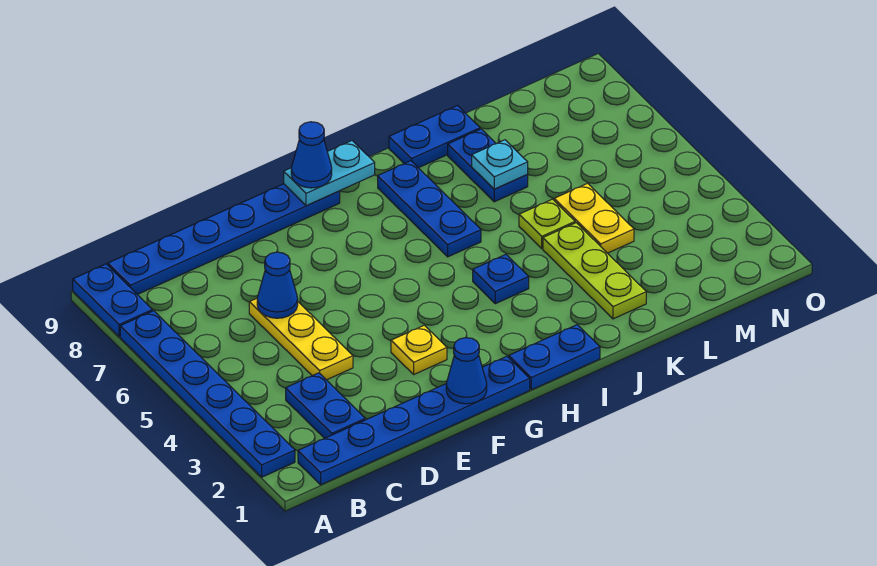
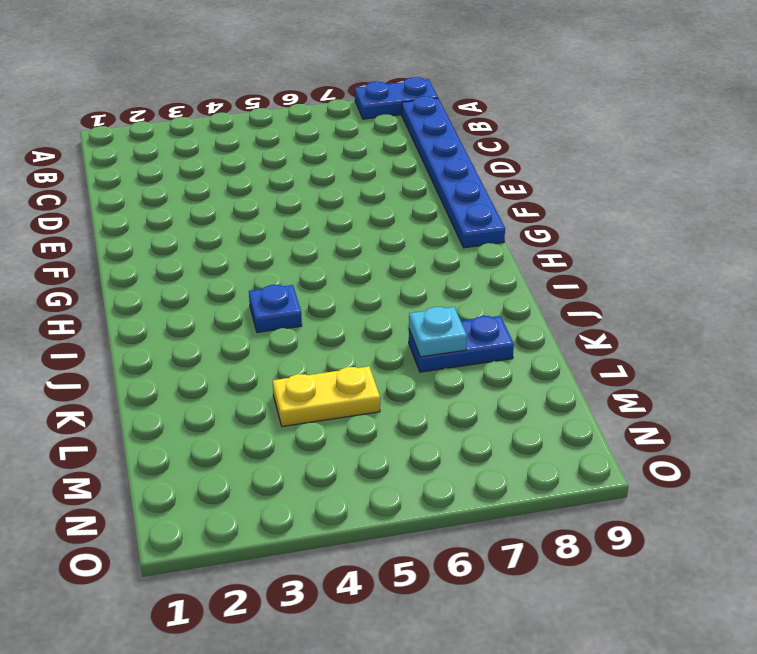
none -> blue 1x6 plate [120,311,295,477]
none -> blue 1x6 plate [298,356,530,485]
none -> blue 1x2 plate [286,373,365,438]

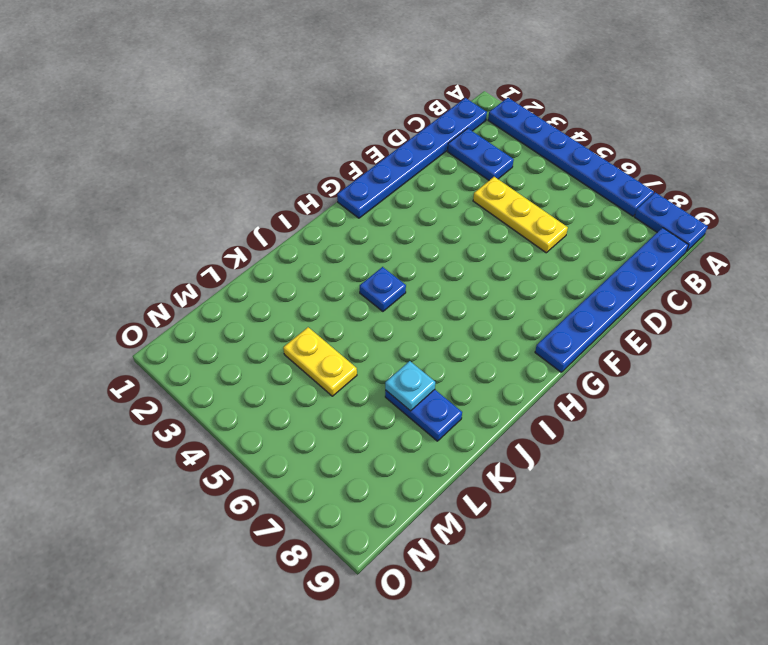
none -> yellow 1x1 plate [391,325,447,374]
none -> blue 1x2 plate [509,325,600,390]
none -> blue 1x3 plate [378,161,481,257]

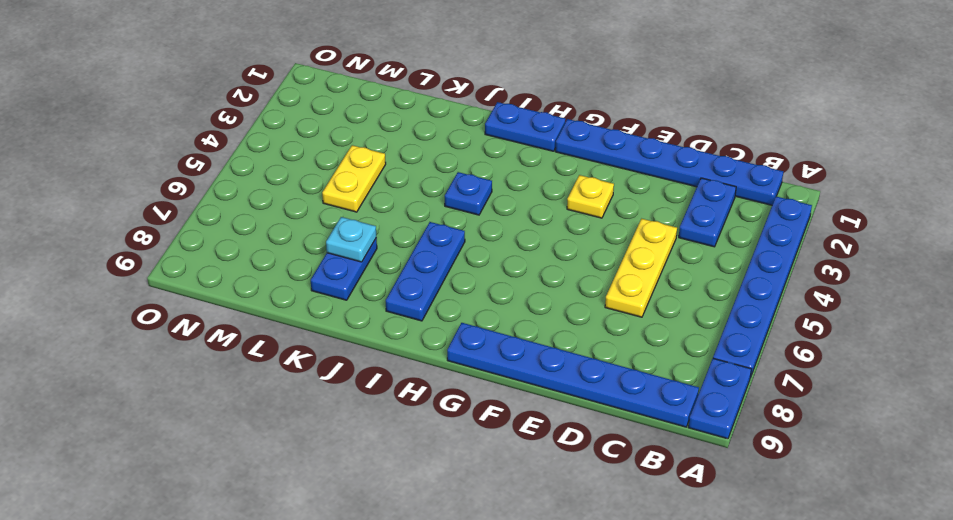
none -> blue 1x2 plate [389,106,480,168]
none -> lime 1x3 plate [543,223,646,319]
none -> lime 1x1 plate [519,199,575,248]

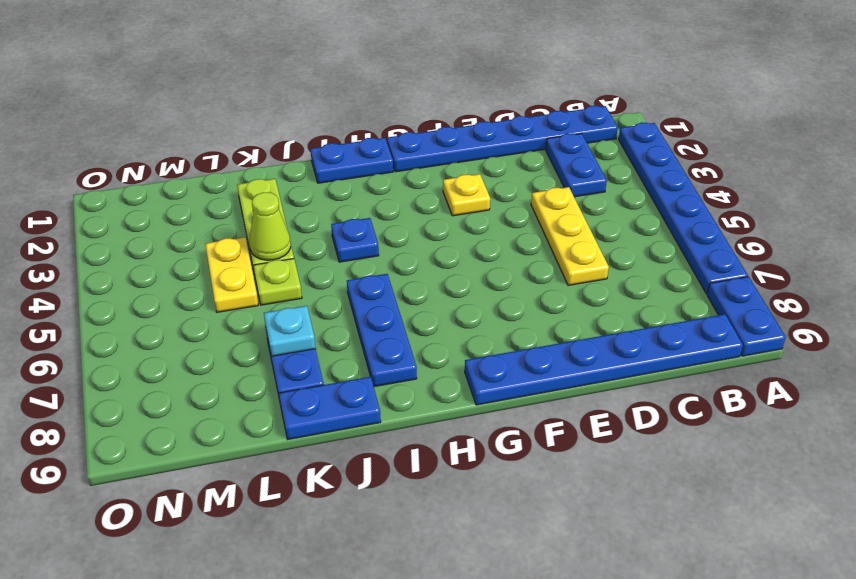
lime 1x1 cone [249,192,291,260] -> none
none -> blue 1x1 cone [257,252,298,318]
none -> blue 1x1 cone [446,338,487,404]
none -> cyan 1x2 plate [284,141,375,206]

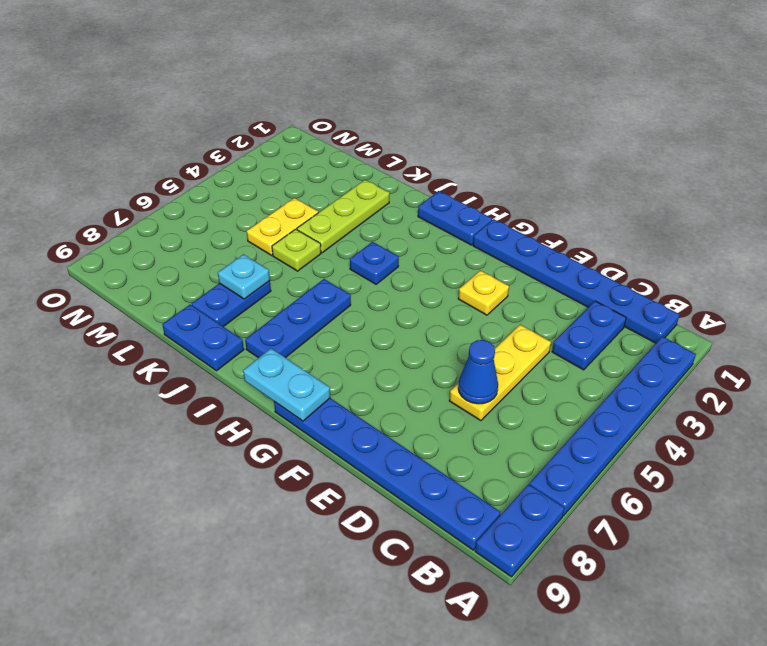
none -> blue 1x1 cone [446,338,487,404]
none -> blue 1x1 cone [291,122,332,188]

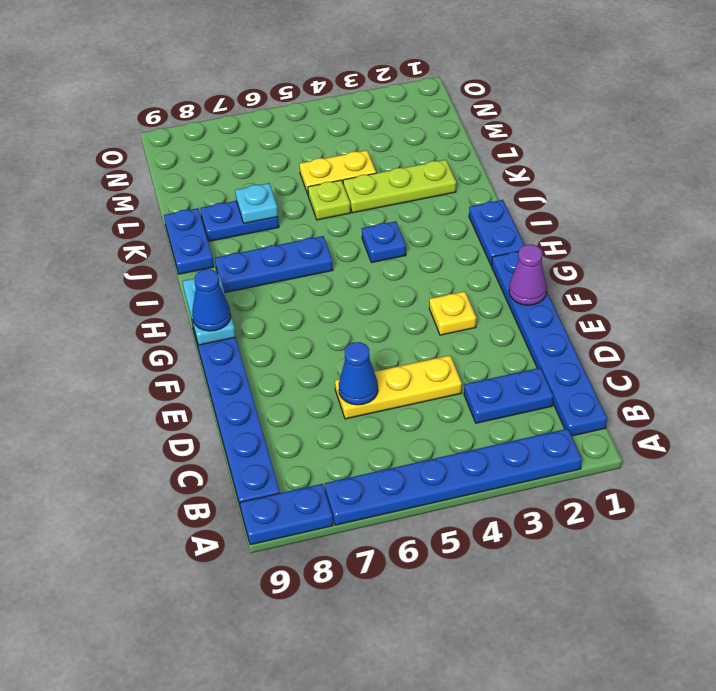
purple 1x1 cone [509,245,547,305] -> blue 1x1 cone [446,338,487,404]

